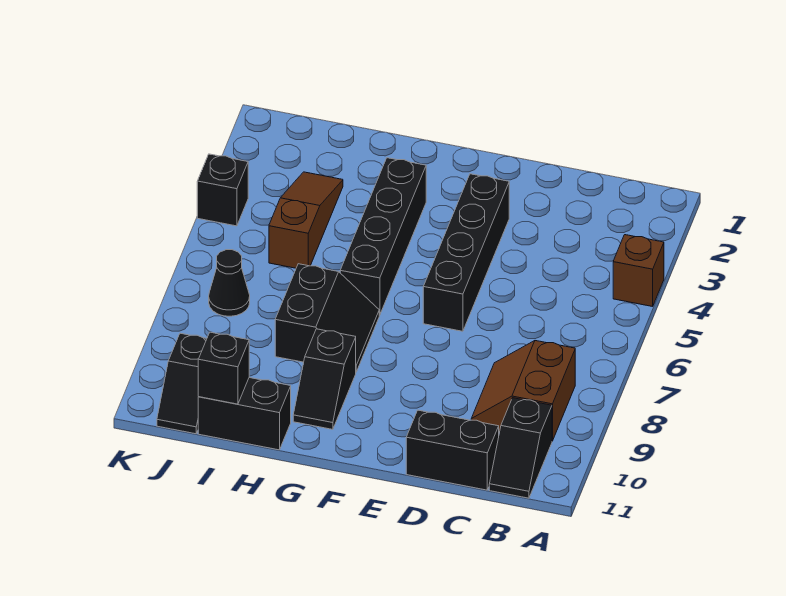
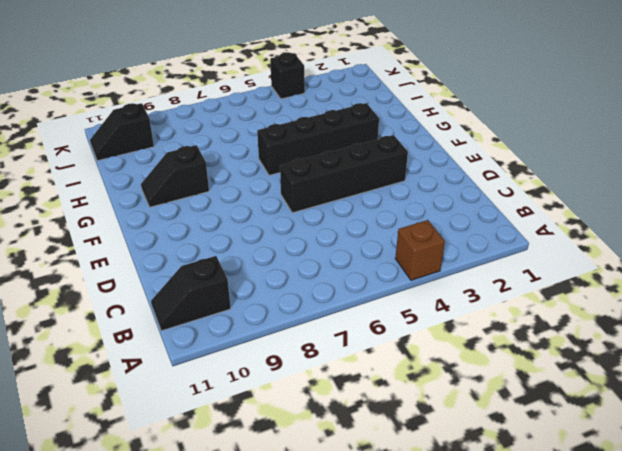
none -> brown 2x2 slope [471,341,575,441]
none -> black 1x2 brick [406,410,499,490]
none -> black 2x2 slope [275,264,379,372]

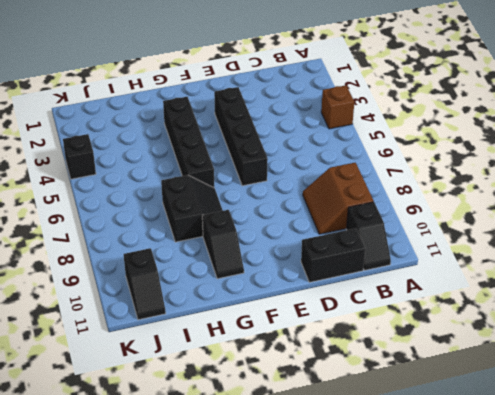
none -> black 1x2 brick [198,378,291,450]
none -> brown 1x3 slope [269,172,343,268]
none -> black 1x1 cone [209,250,250,316]

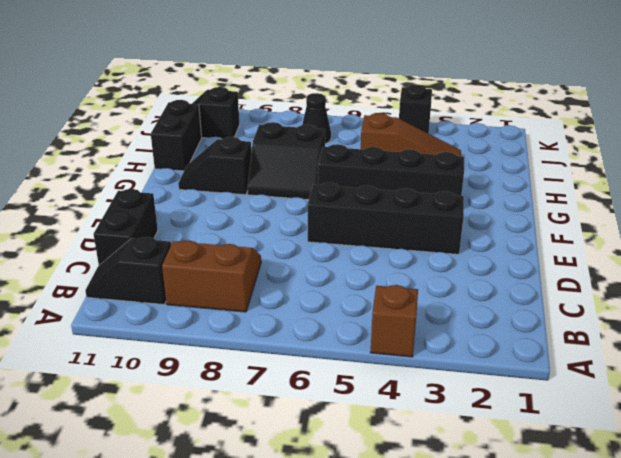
none -> black 1x1 brick [198,332,249,404]

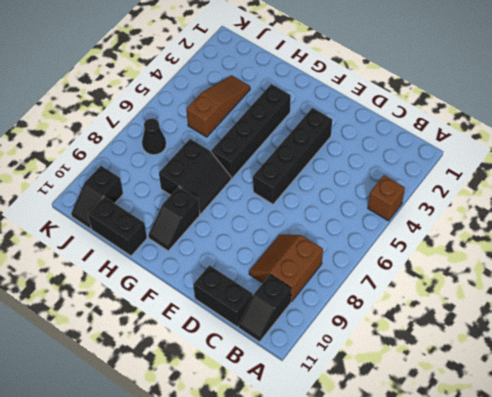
none -> black 1x1 brick [197,154,248,226]
none -> black 1x1 brick [198,332,249,404]

